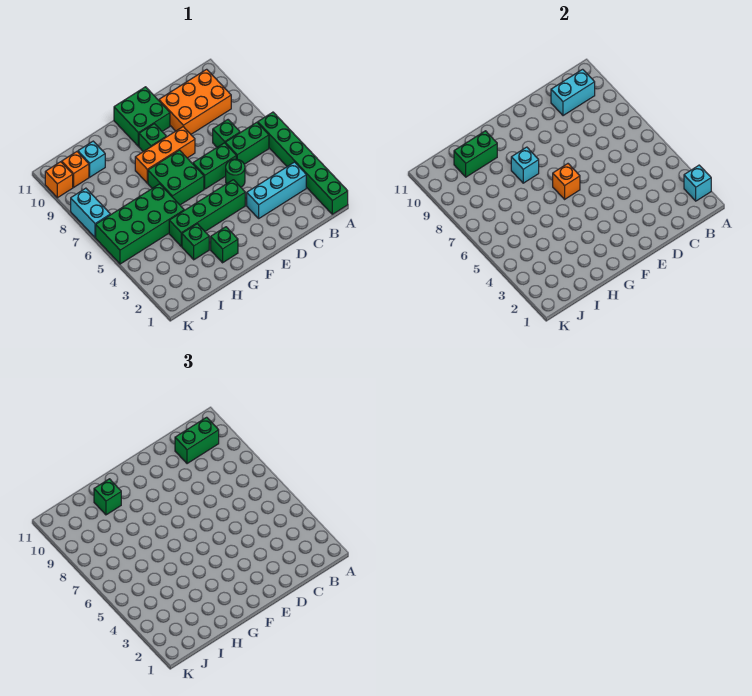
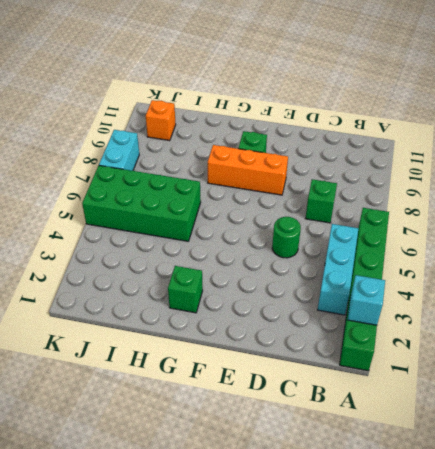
cyan 1x3 brick [318,224,358,315] -> cyan 1x3 brick turned to [247,162,306,218]
none -> green 1x2 brick [225,122,269,164]
none -> orange 2x3 brick [159,69,231,134]
none -> green 1x2 brick [193,143,236,189]

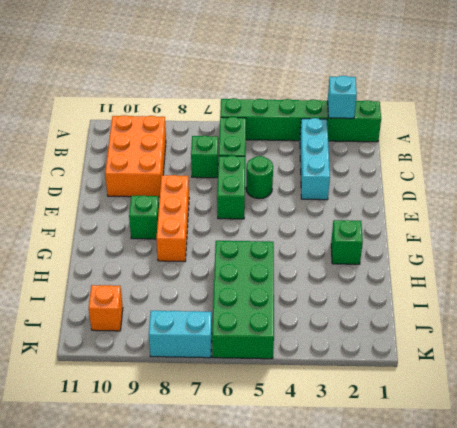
none -> green 1x4 brick [169,180,245,246]
none -> green 2x2 brick [114,87,170,146]
none -> green 2x2 brick [148,150,204,205]

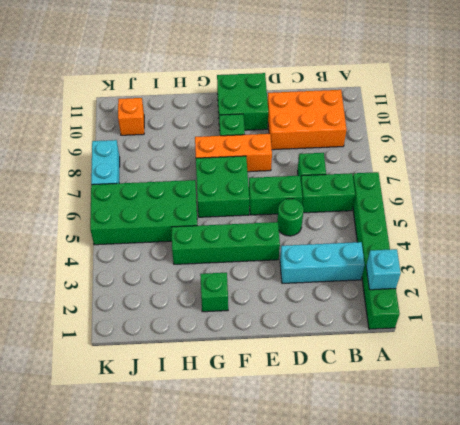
none -> green 1x1 brick [182,224,209,260]
none -> cyan 1x1 brick [78,141,105,177]
none -> orange 1x1 brick [45,162,73,198]

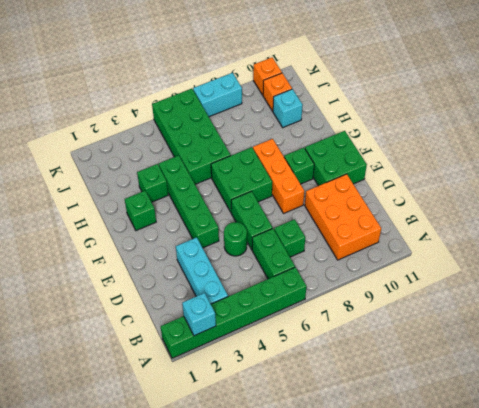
none -> cyan 1x2 brick [551,69,595,116]
none -> orange 1x1 brick [553,164,580,199]
none -> cyan 1x1 brick [511,147,539,183]

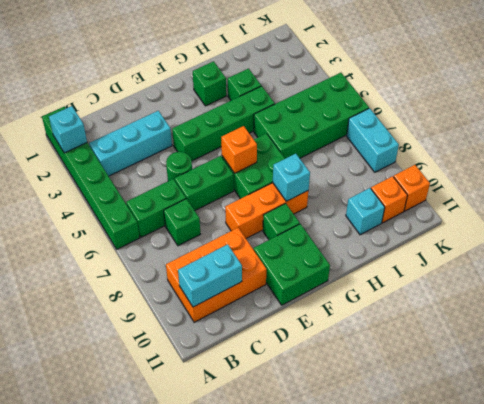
none -> green 1x2 brick [454,131,497,177]
none -> green 1x2 brick [175,417,219,464]
none -> green 1x1 brick [94,479,121,515]

